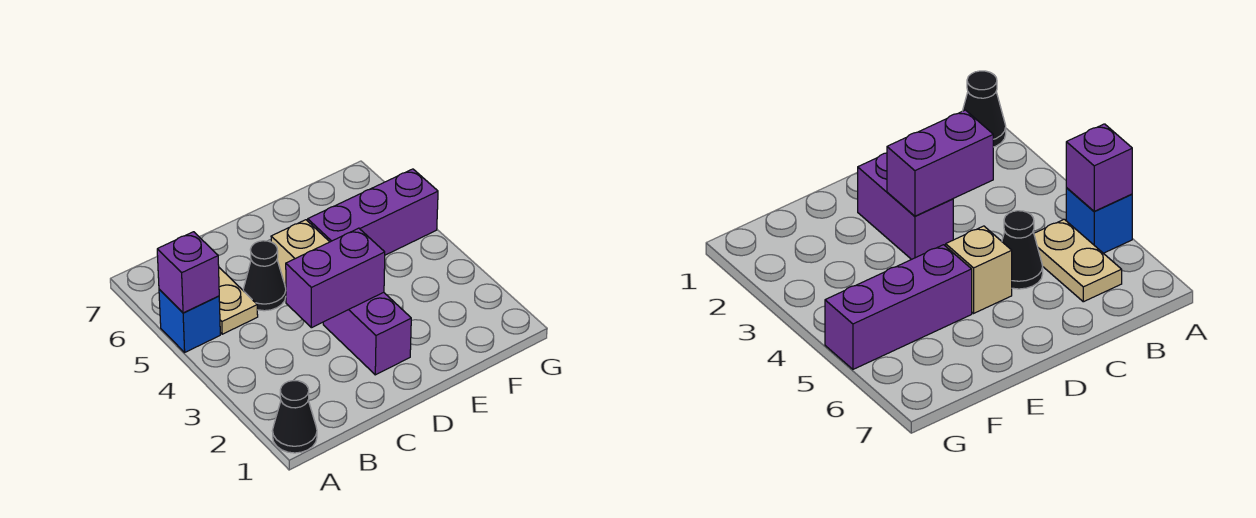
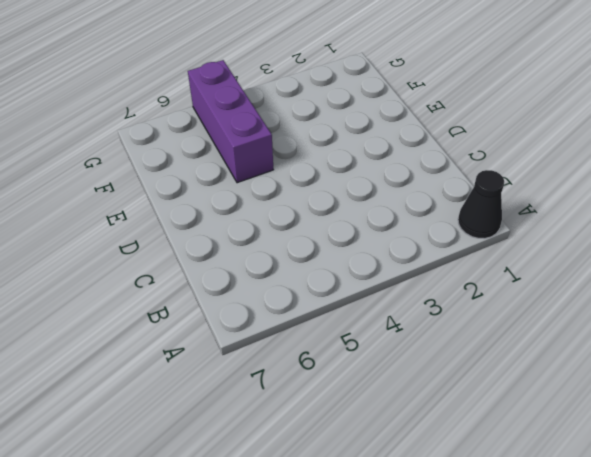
none -> blue 1x1 brick [159,289,220,352]
none -> tan 1x2 plate [219,268,258,334]

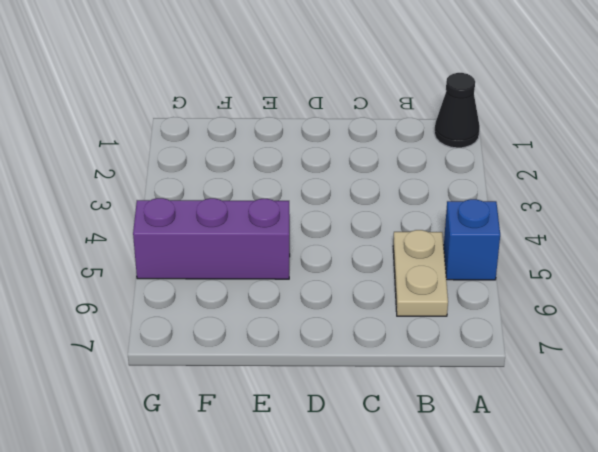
none -> black 1x1 cone [243,241,286,311]
none -> purple 1x2 brick [323,292,411,375]

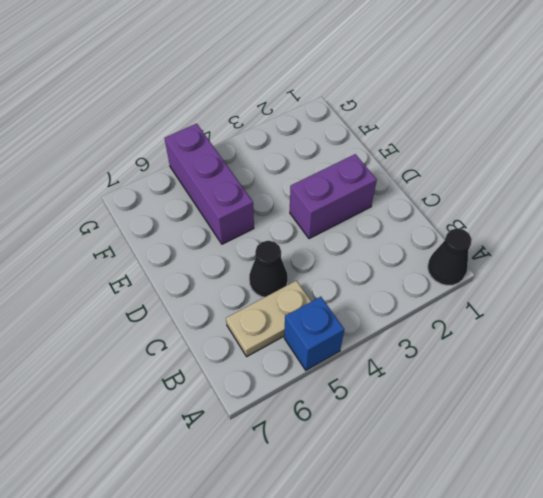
none -> tan 1x1 brick [271,220,329,288]
none -> purple 1x1 brick [157,232,219,313]

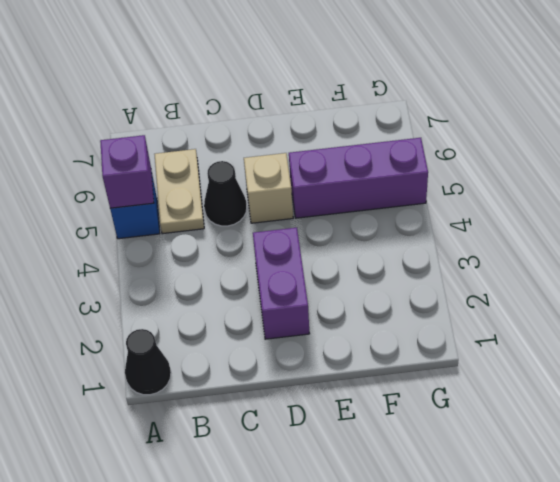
none -> purple 1x2 brick [286,228,385,328]

